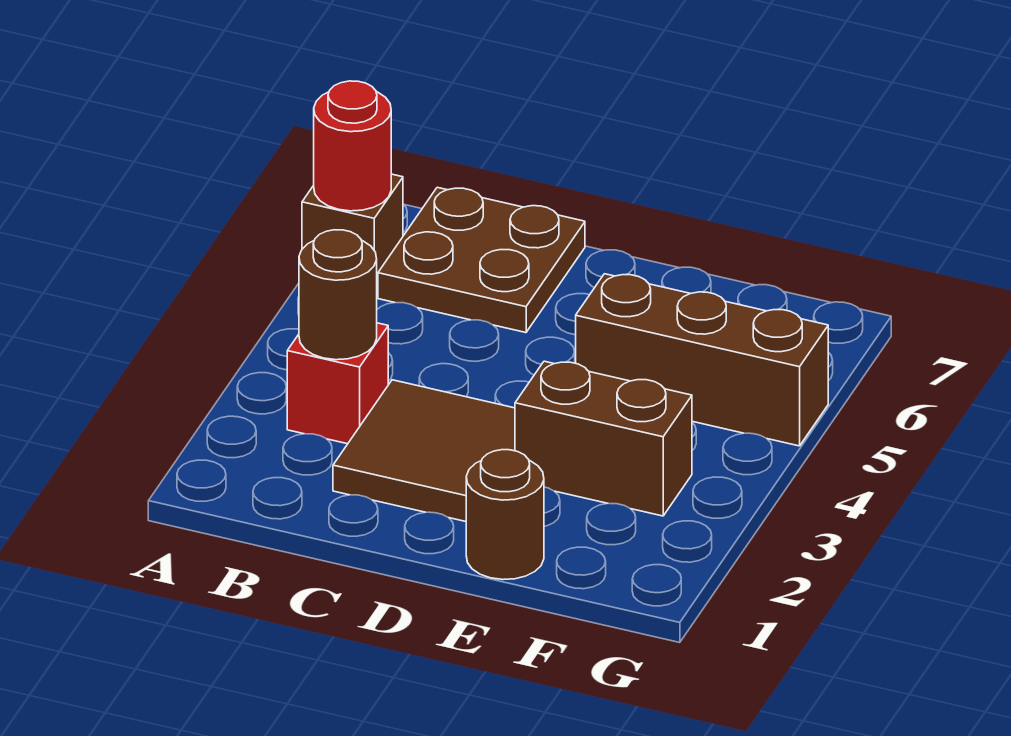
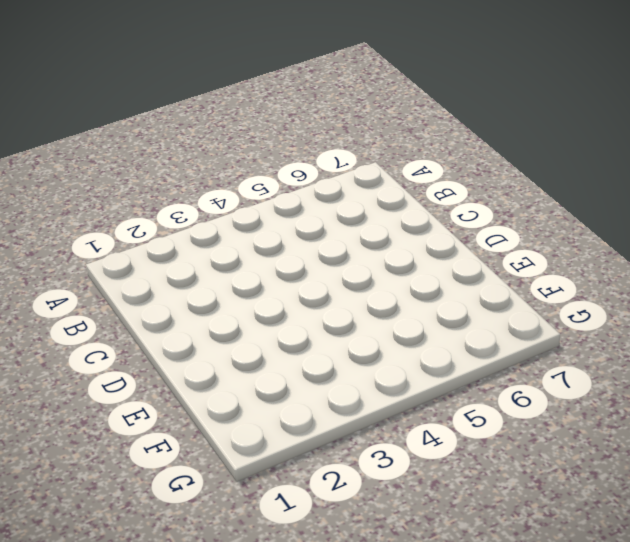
none -> brown 1x1 brick [302,174,403,293]
none -> red 1x1 brick [287,323,388,444]

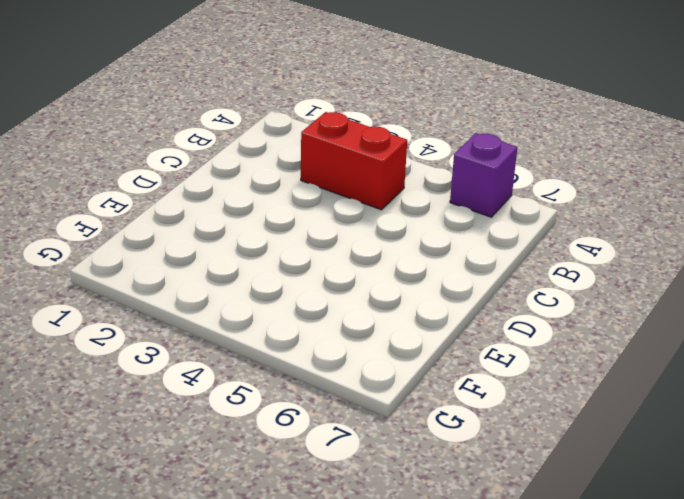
purple 1x1 brick [450,133,517,217] -> brown 1x1 brick [302,174,403,293]
red 1x2 brick [301,112,407,210] -> red 1x1 brick [287,323,388,444]
none -> brown 2x2 plate [378,187,585,333]
none -> brown 2x2 tile [333,380,515,521]

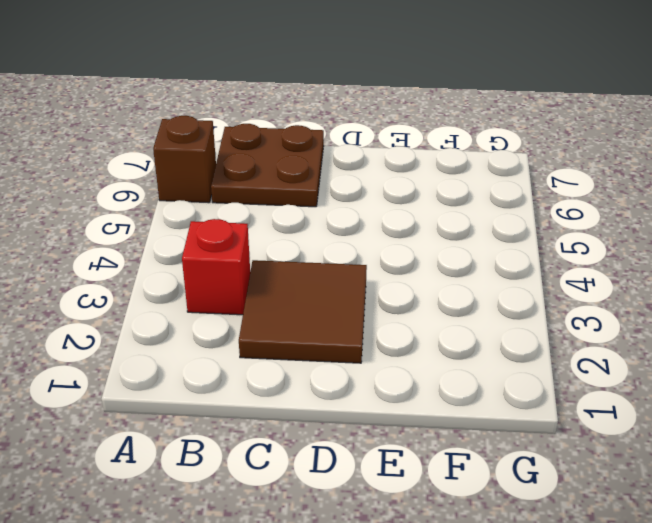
none -> brown 1x1 round brick [466,450,544,580]
none -> brown 1x2 brick [515,361,692,516]

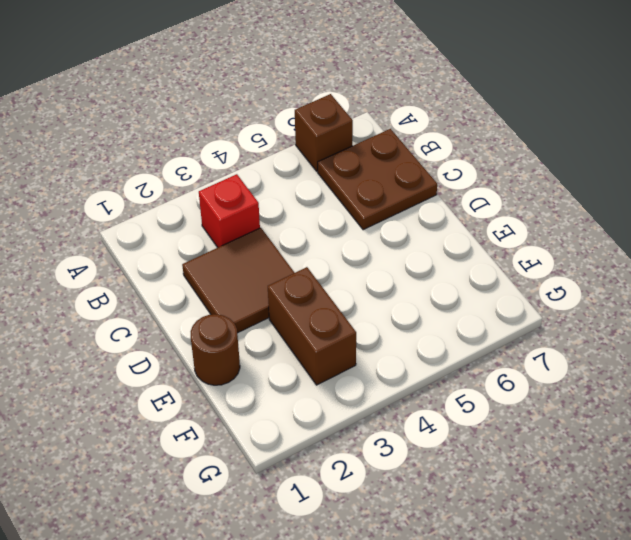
none -> brown 1x3 brick [576,274,828,446]
none -> red 1x1 round brick [314,81,391,211]

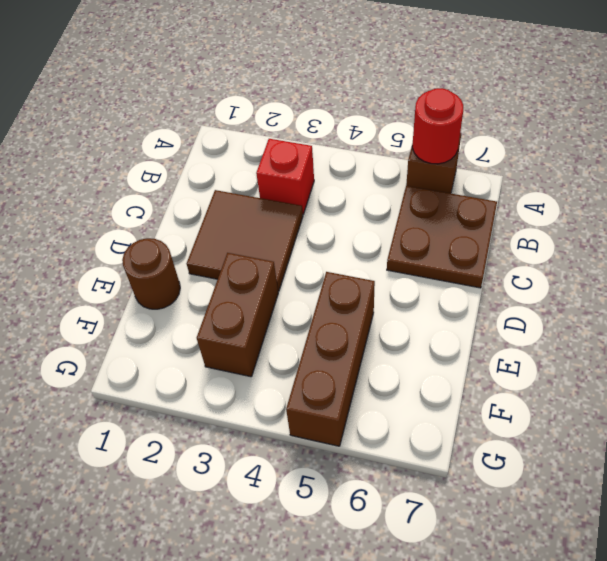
none -> brown 1x1 round brick [299,230,377,360]

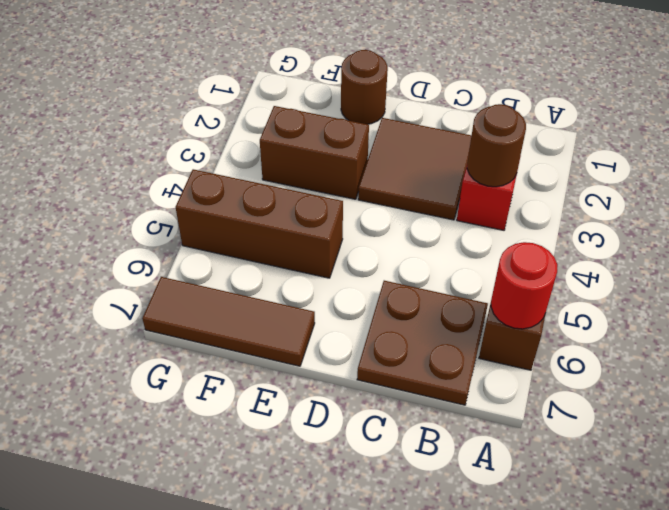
brown 1x3 tile [142,277,315,366] -> none

